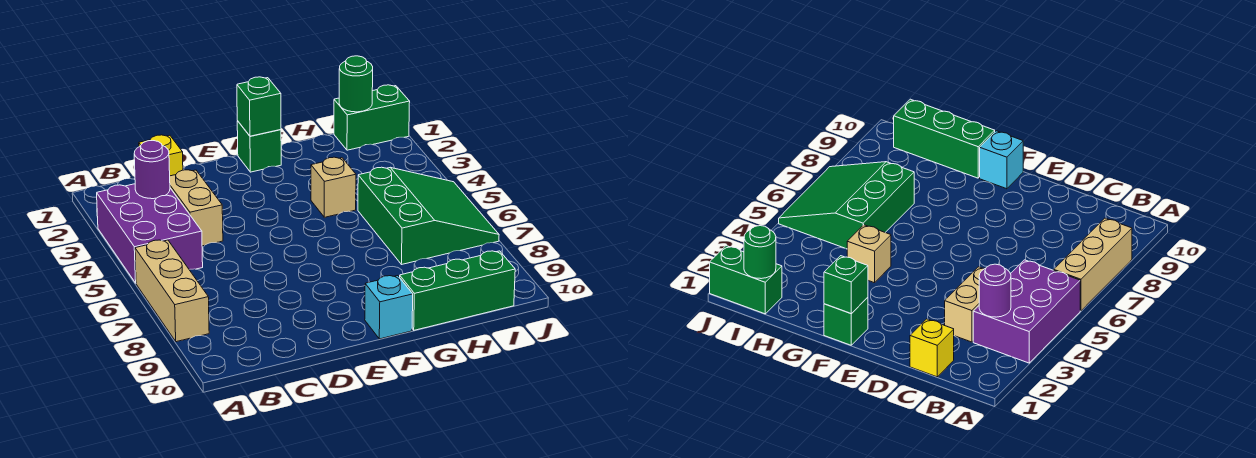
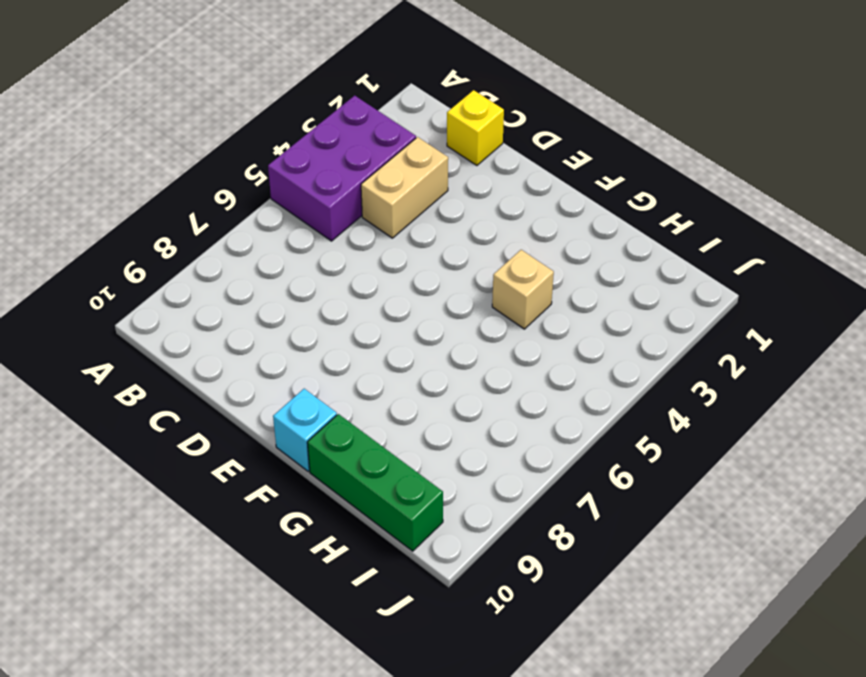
none -> tan 1x3 brick [135,240,209,342]
none -> green 1x1 brick [237,121,281,172]
none -> green 3x3 slope [358,167,499,265]

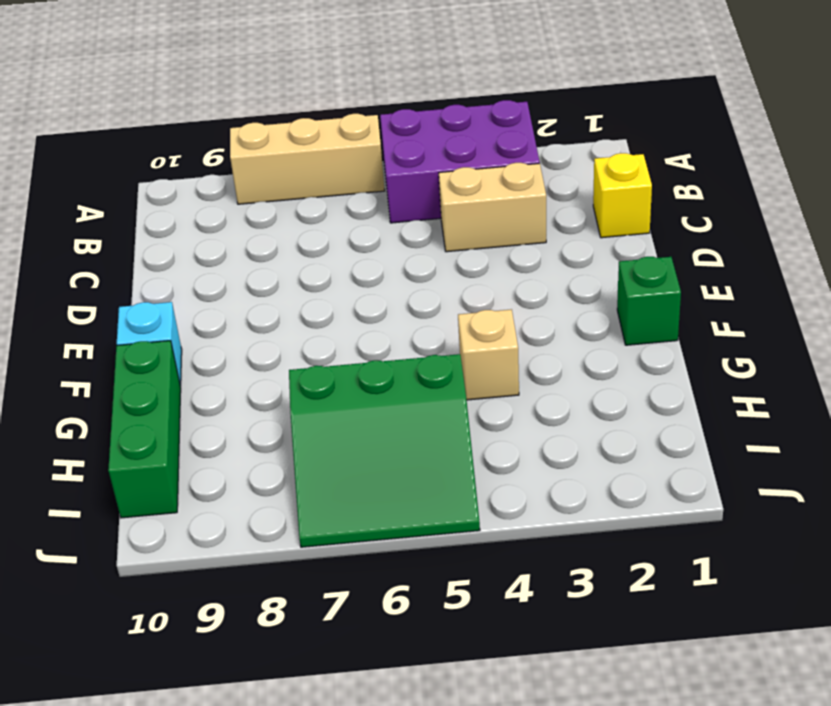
none -> green 1x2 brick [334,85,410,150]
none -> purple 1x1 round brick [134,141,170,199]
none -> green 1x1 brick [237,77,281,136]

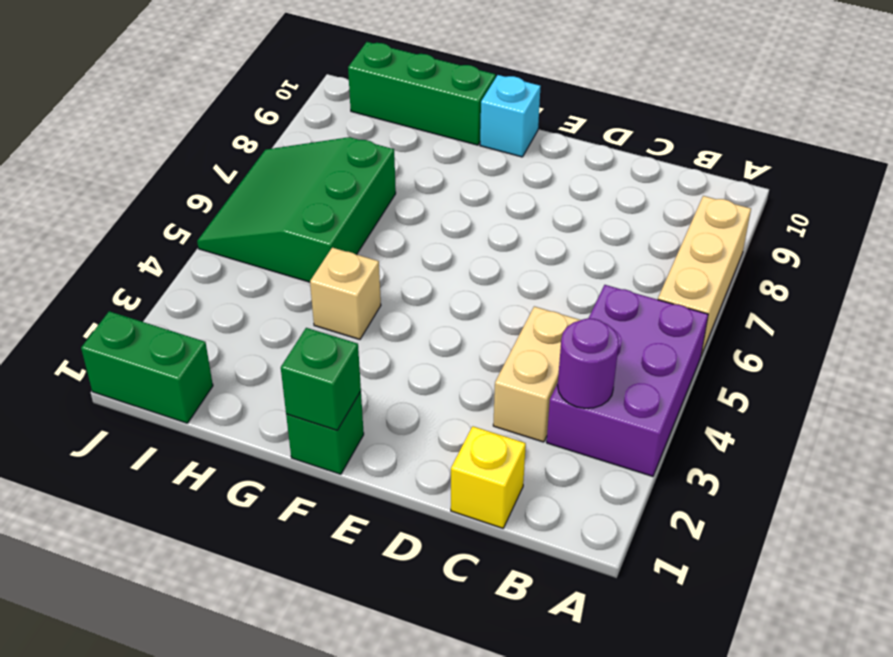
none -> green 1x1 round brick [339,56,373,112]

